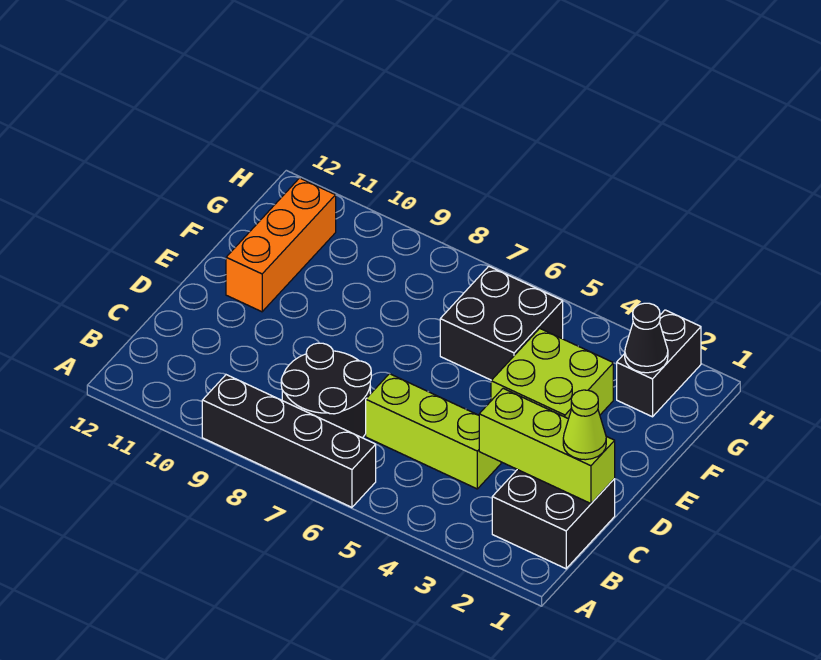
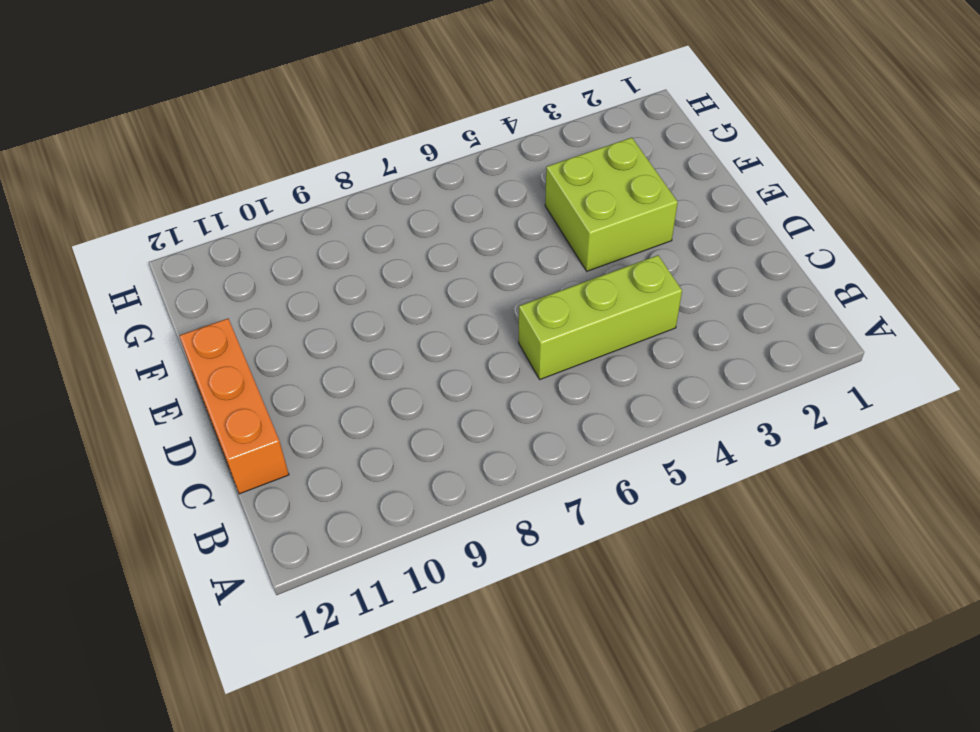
orange 1x3 brick [179,319,289,494] -> orange 1x3 brick moved to [226,178,336,312]
none -> black 1x4 brick [202,375,376,507]
none -> black 2x2 brick [492,470,615,569]

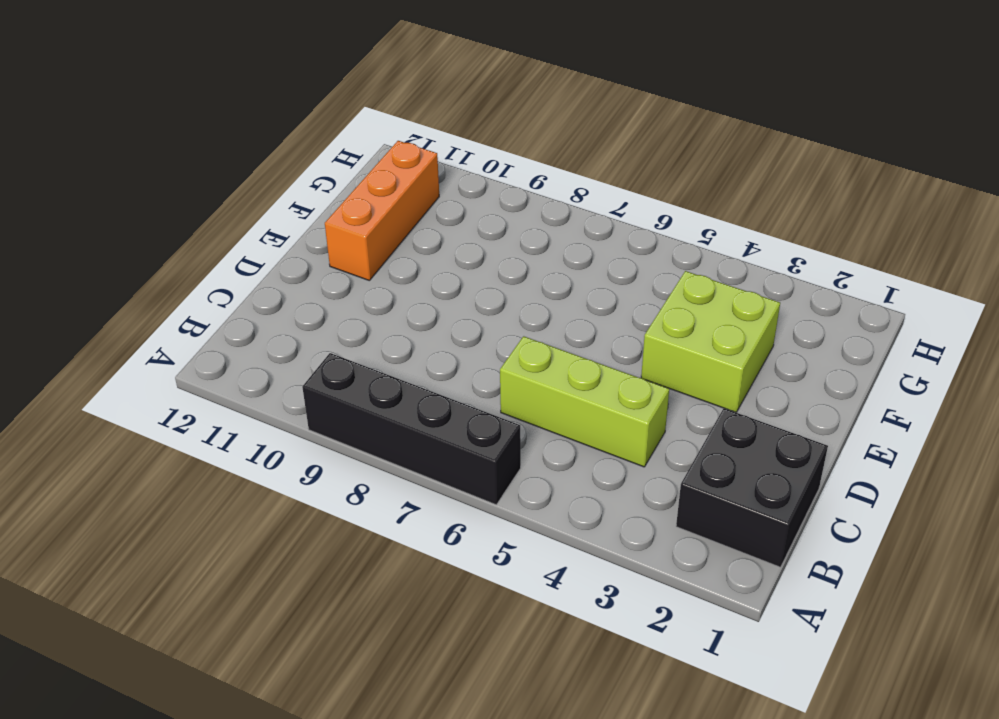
none -> black 2x2 round brick [281,343,371,438]
none -> black 2x2 brick [440,266,563,380]

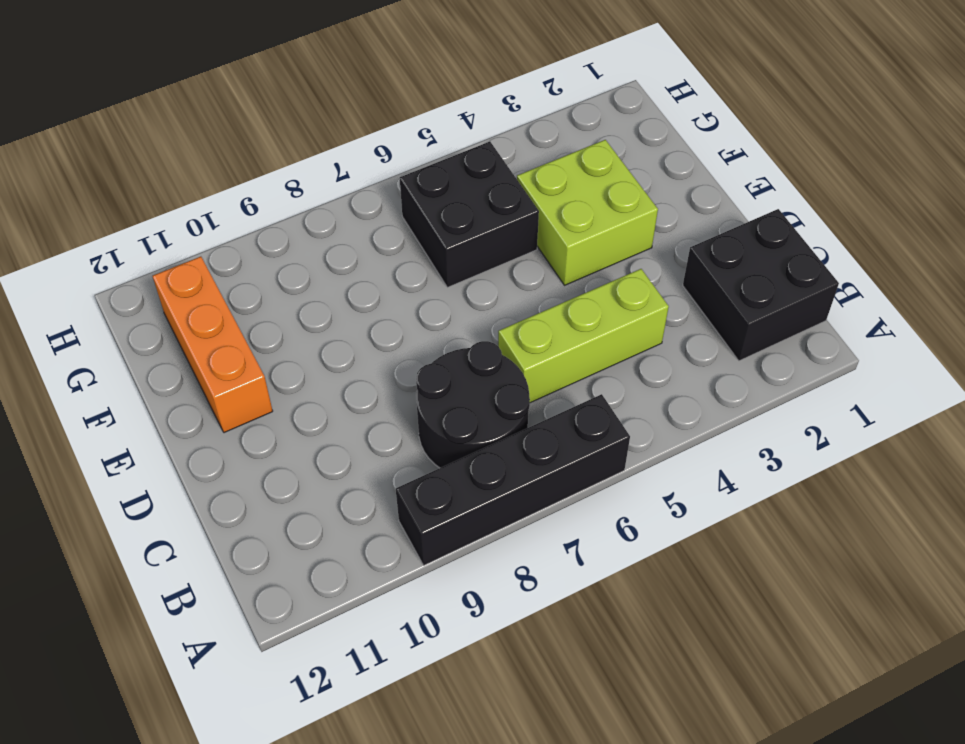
none -> black 1x2 brick [617,310,701,417]
none -> lime 1x3 brick [479,389,615,504]

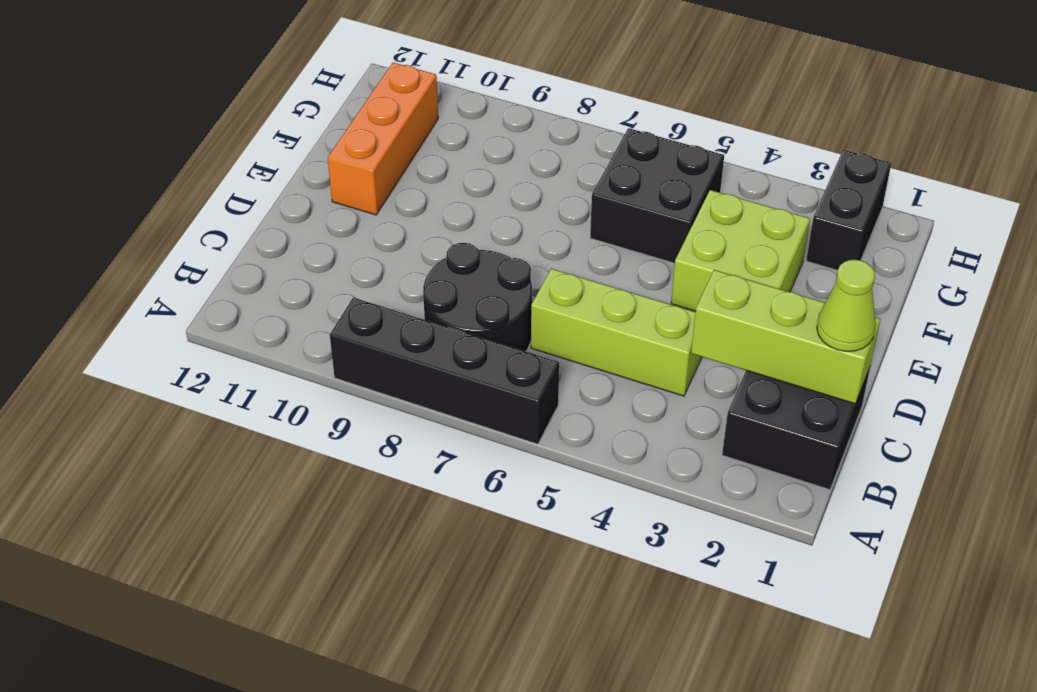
none -> black 1x1 cone [625,303,668,373]

